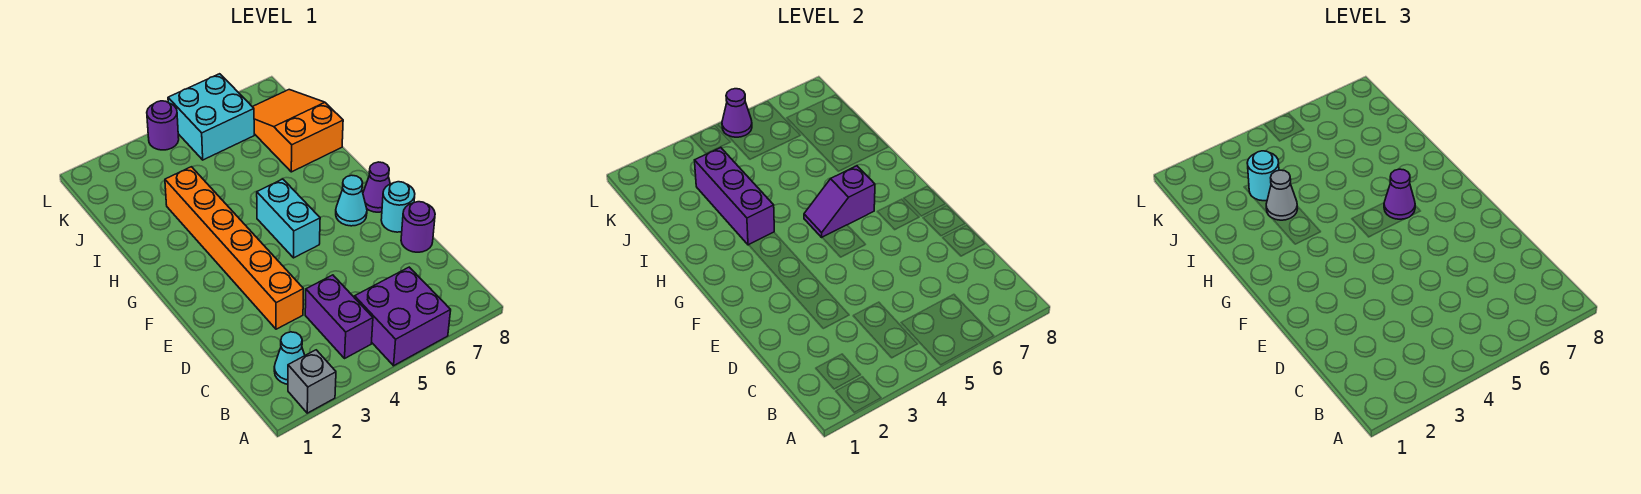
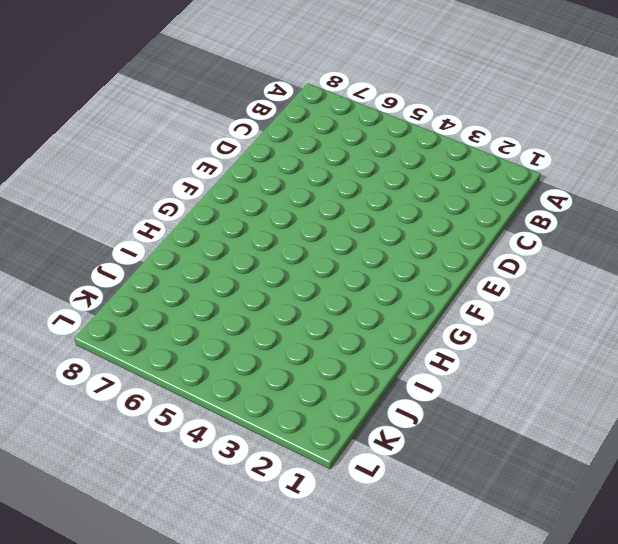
none -> grey 1x1 brick [288,350,336,413]
none -> purple 2x2 brick [355,267,451,366]
none -> cyan 1x1 cone [274,332,305,384]

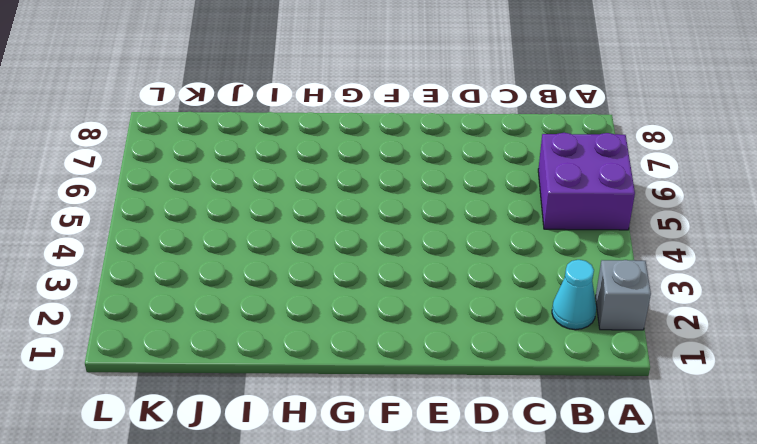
none -> purple 1x2 brick [305,275,373,358]
none -> orange 1x6 brick [165,167,304,329]
none -> purple 1x1 round brick [401,202,435,252]

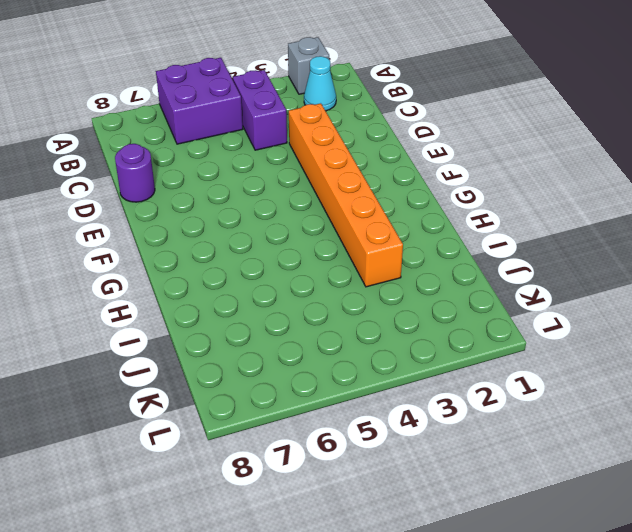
none -> cyan 1x1 round brick [381,182,415,232]
none -> cyan 1x2 brick [257,179,320,258]
none -> cyan 1x1 cone [336,175,367,226]

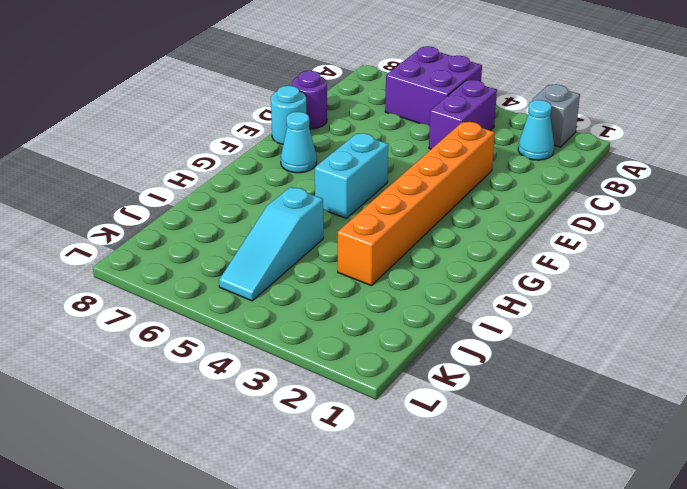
cyan 1x3 slope [219,187,323,301] -> cyan 2x2 brick [168,74,254,160]
none -> purple 1x1 cone [363,162,390,212]
none -> orange 2x3 slope [253,90,343,172]
none -> purple 1x1 round brick [147,101,179,150]

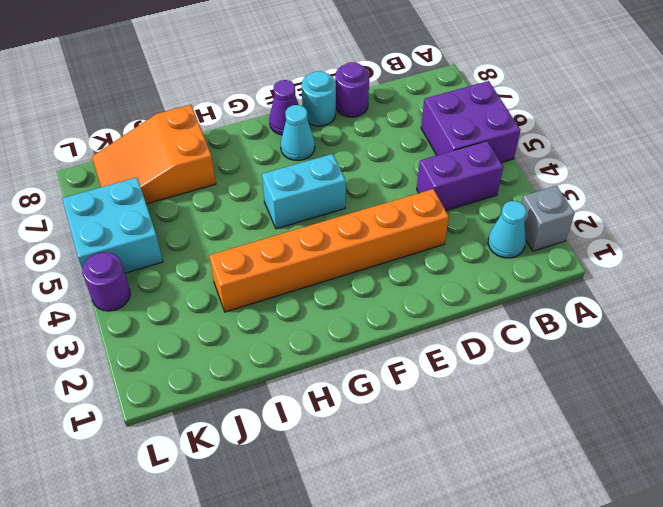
none -> purple 1x2 slope [804,166,875,237]
none -> purple 1x3 brick [695,148,774,245]
none -> purple 1x1 cone [722,89,752,137]

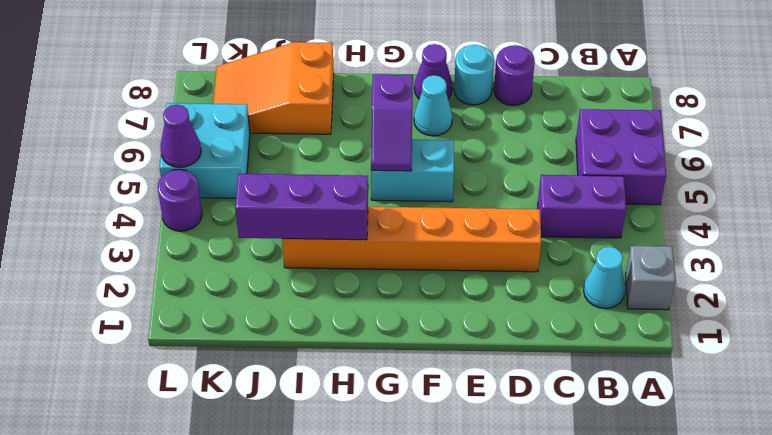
none -> purple 1x1 cone [1384,169,1415,219]
none -> grey 1x1 cone [1266,170,1297,220]
none -> cyan 1x1 round brick [1247,151,1279,201]

